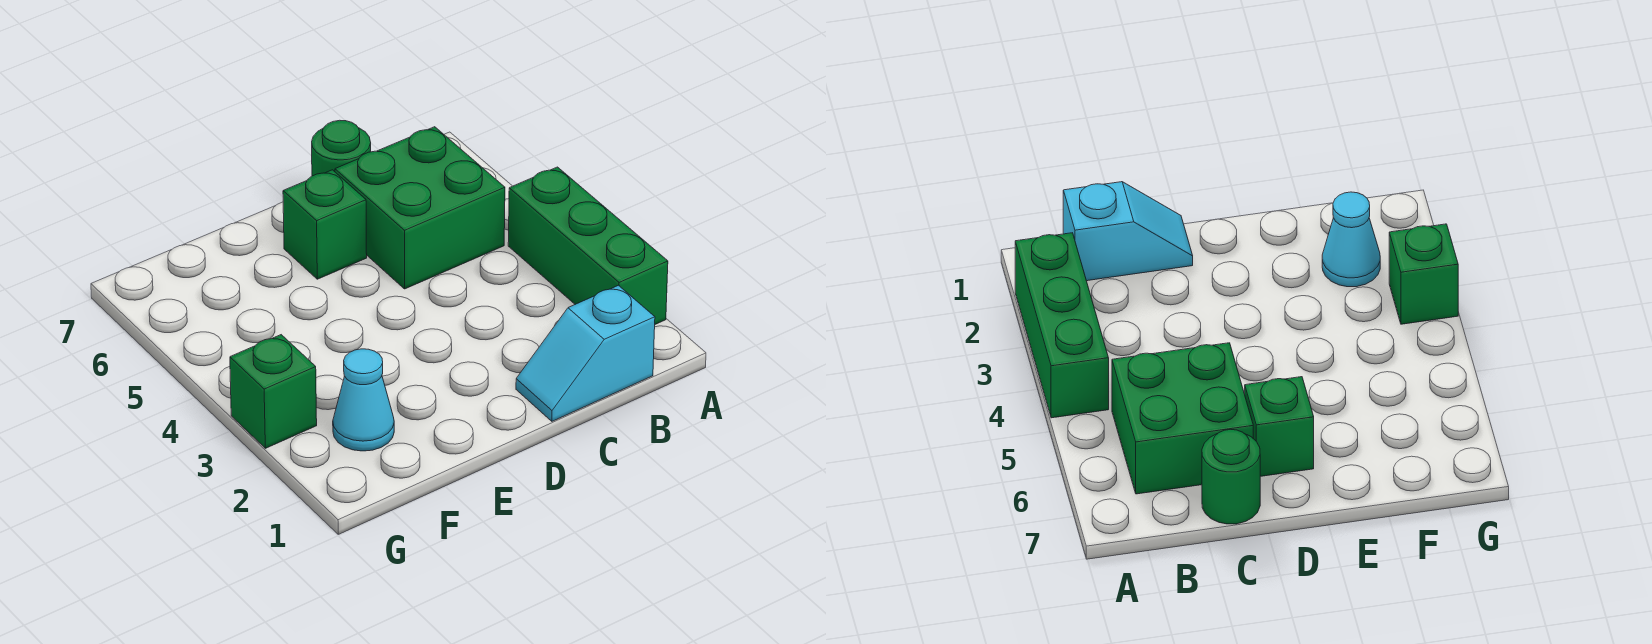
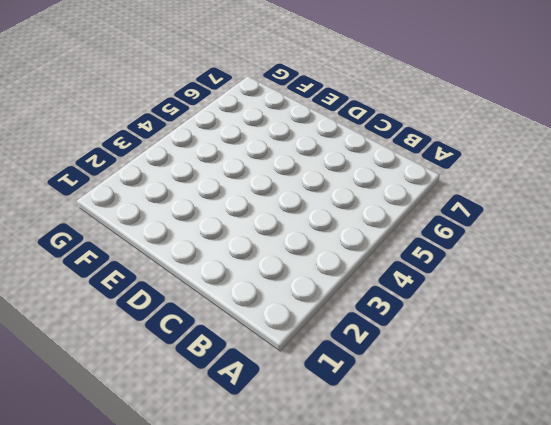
none -> green 1x3 brick [508,167,668,324]
none -> cyan 1x2 slope [516,285,655,421]

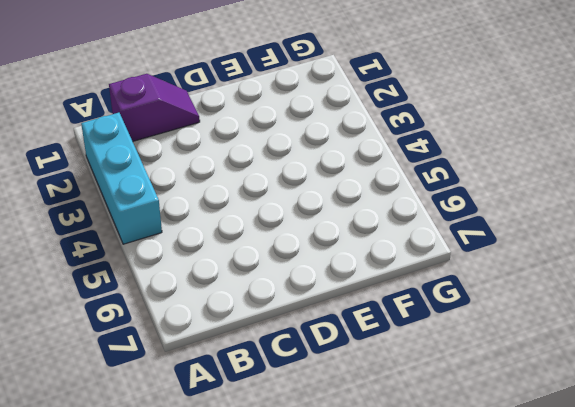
cyan 1x3 brick [81,113,162,244] -> green 1x3 brick [508,167,668,324]
purple 1x2 slope [109,74,200,141] -> cyan 1x2 slope [516,285,655,421]
none -> green 2x2 brick [335,127,505,289]
none -> green 1x1 round brick [312,120,371,176]

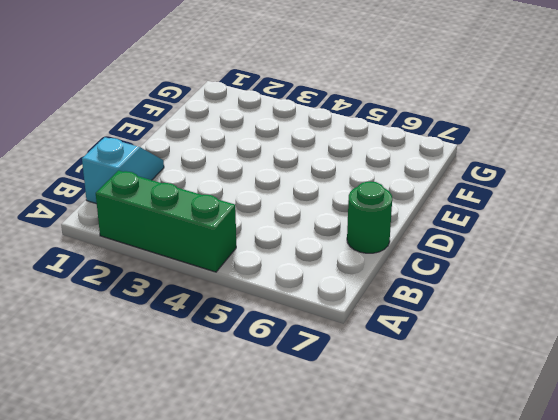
none -> green 2x2 brick [335,127,505,289]
none -> green 1x1 brick [283,170,367,279]

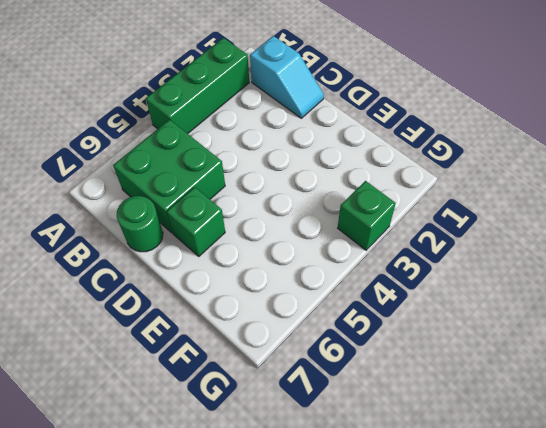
none -> cyan 1x1 cone [333,349,394,451]

